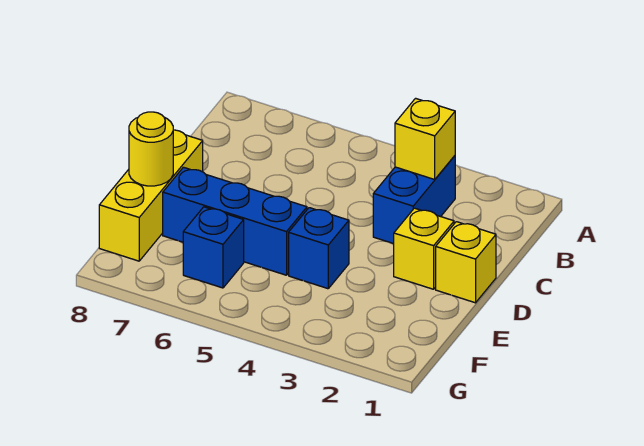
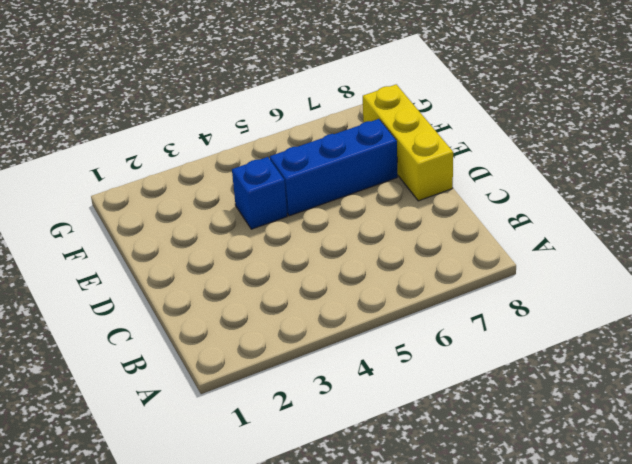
none -> blue 1x2 brick [373,156,455,244]
none -> yellow 1x1 brick [436,222,496,303]

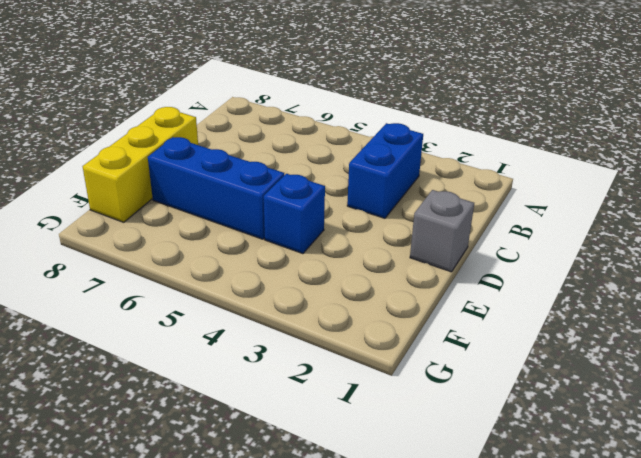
grey 1x1 brick [410,190,474,272] -> yellow 1x1 brick [436,222,496,303]
none -> yellow 1x1 brick [394,208,454,289]
none -> blue 1x1 brick [183,207,244,288]

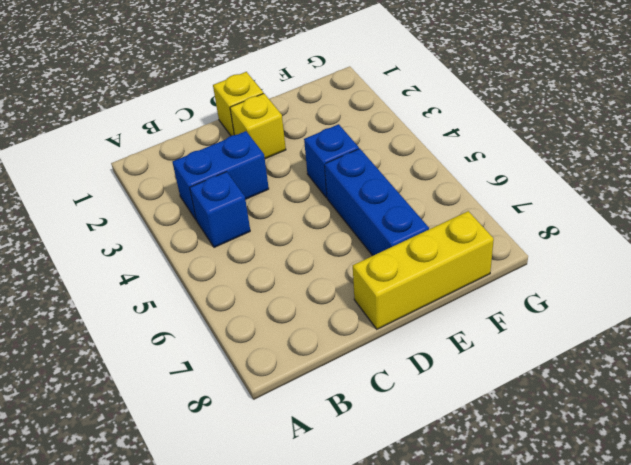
blue 1x1 brick [190,172,250,247] -> blue 1x1 brick moved to [183,207,244,288]
none -> yellow 1x1 brick [395,98,455,179]
none -> yellow 1x1 round brick [129,112,173,186]

